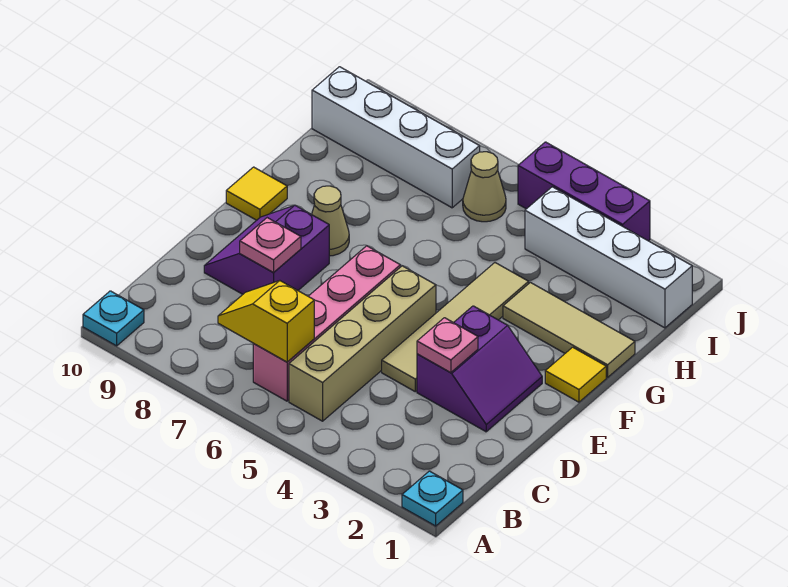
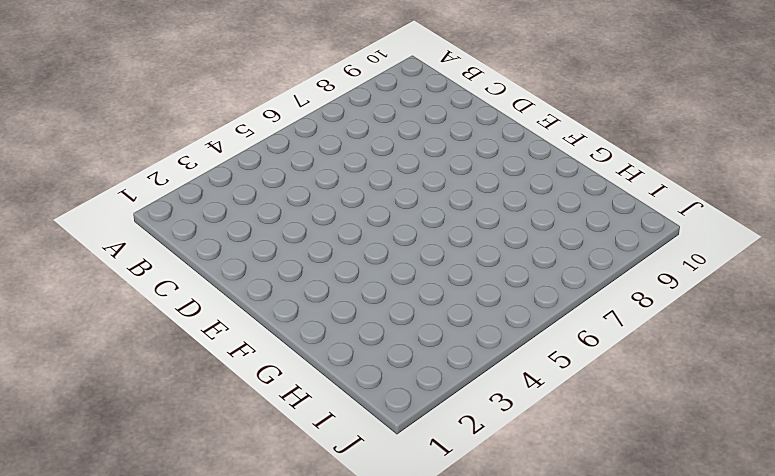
none -> cyan 1x1 plate [402,471,463,526]
none -> cyan 1x1 plate [83,291,144,346]
none -> tan 1x4 brick [289,266,436,421]

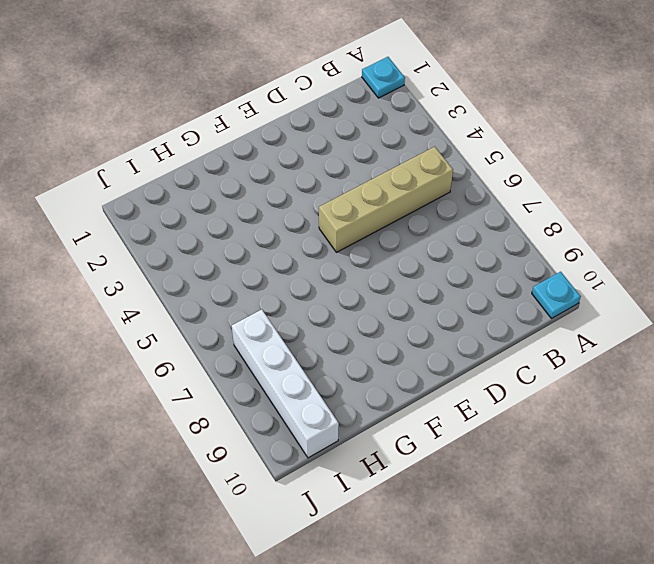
none -> pink 1x4 brick [253,246,400,401]
none -> purple 2x2 slope [417,306,542,432]
none -> tan 1x4 tile [382,263,529,392]

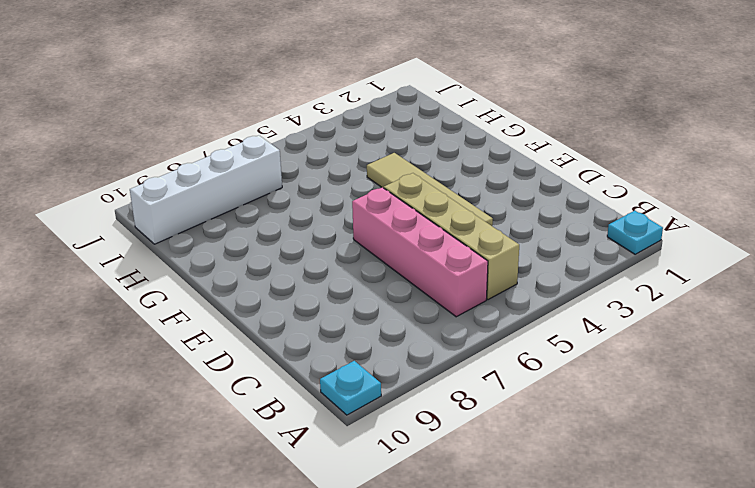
none -> purple 2x2 slope [417,306,542,432]
none -> purple 2x2 slope [204,205,329,294]
none -> yellow 1x1 tile [545,347,606,402]

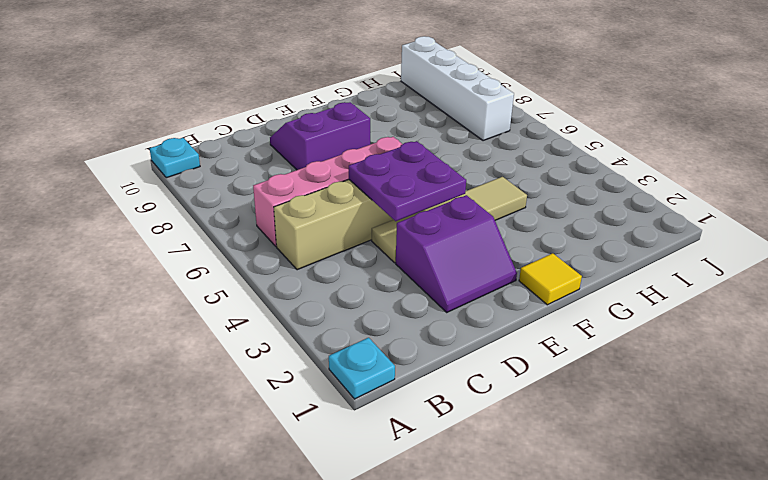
purple 2x2 plate [349,141,466,221] -> none
none -> tan 1x1 cone [312,186,349,256]
none -> yellow 1x1 tile [226,167,287,220]
none -> tan 1x3 tile [503,282,635,377]

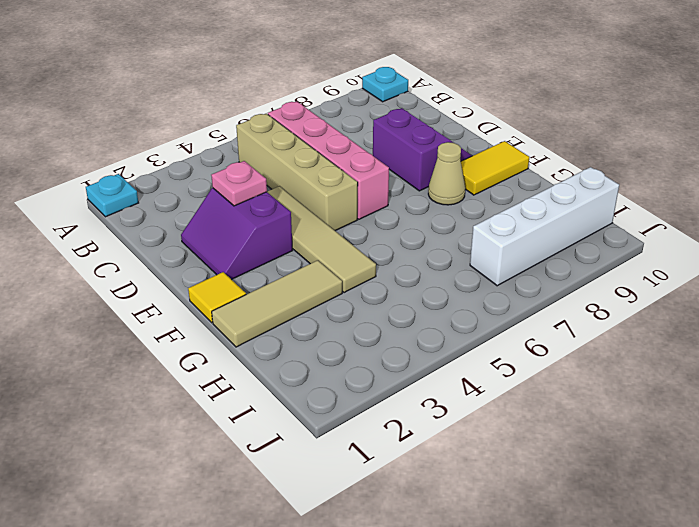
yellow 1x2 tile [461,141,529,195] -> yellow 1x1 tile [226,167,287,220]
none -> white 1x4 brick [525,187,692,328]
none -> tan 1x1 cone [463,152,506,222]
none -> purple 1x3 brick [518,142,650,241]

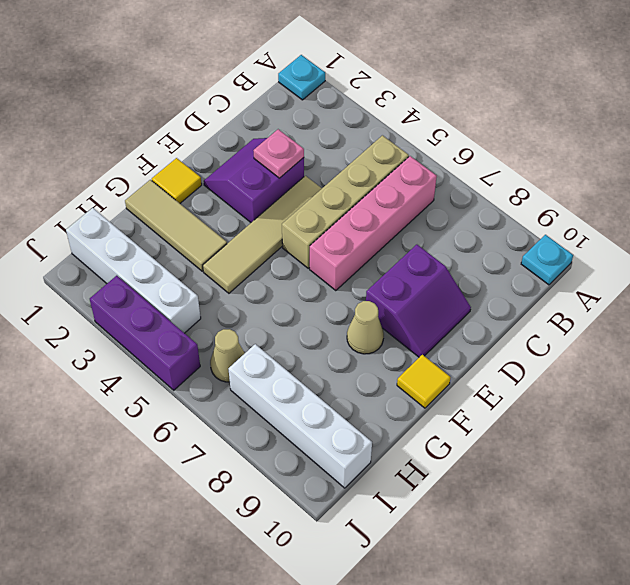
none -> yellow 1x2 slope [218,281,314,362]
none -> pink 1x1 plate [240,218,301,272]

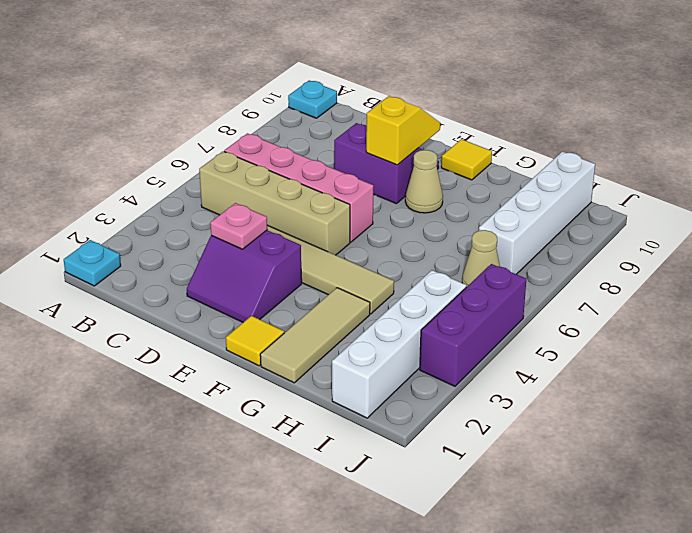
yellow 1x2 slope [366,96,440,165] -> yellow 1x2 slope moved to [218,281,314,362]
none -> pink 1x1 plate [240,218,301,272]

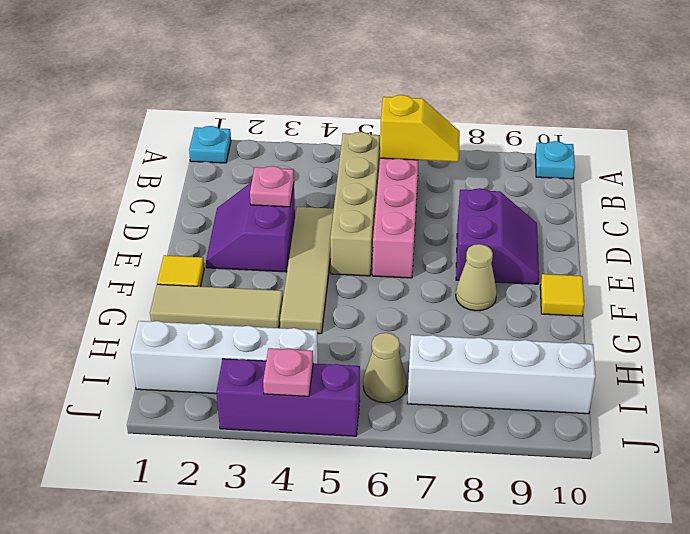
pink 1x1 plate [263,348,313,396] -> pink 1x1 plate moved to [240,218,301,272]

